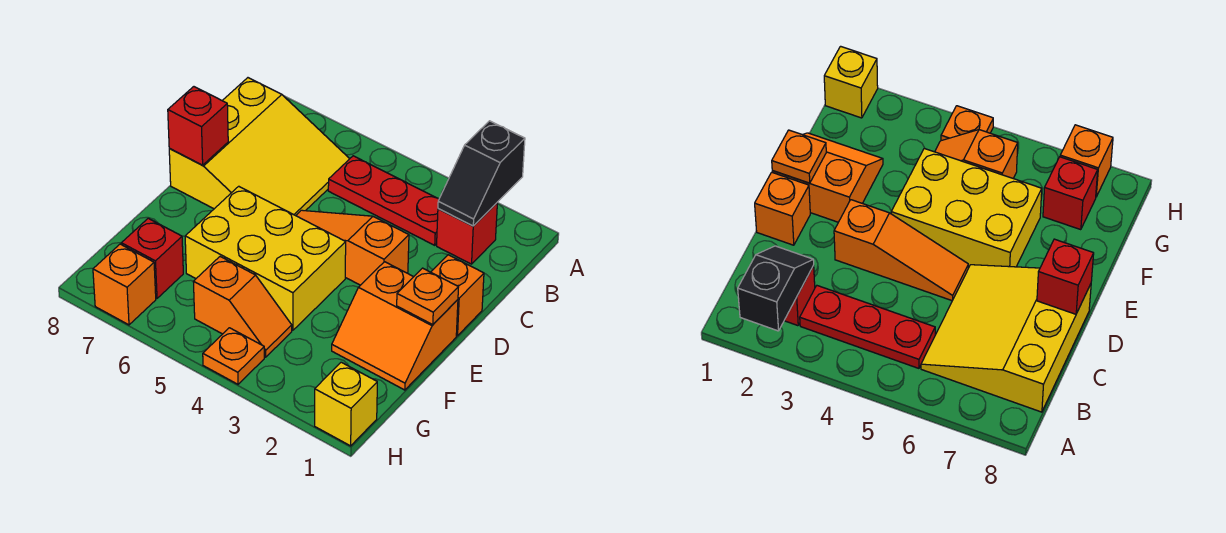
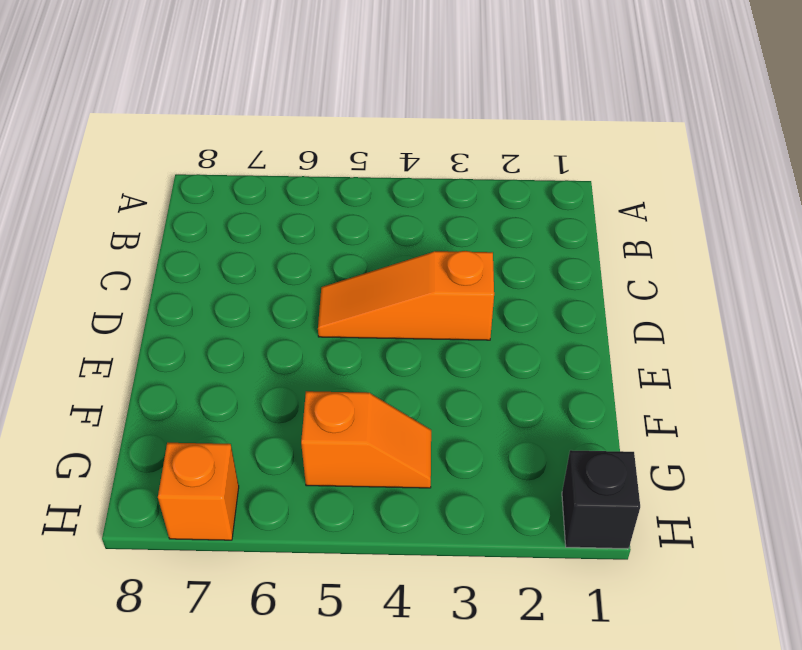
black 1x1 brick [562,450,640,549] -> yellow 1x1 brick [315,362,377,446]
none -> red 1x1 brick [437,203,497,264]
none -> red 1x3 plate [328,156,439,245]
none -> yellow 3x3 slope [169,78,349,216]

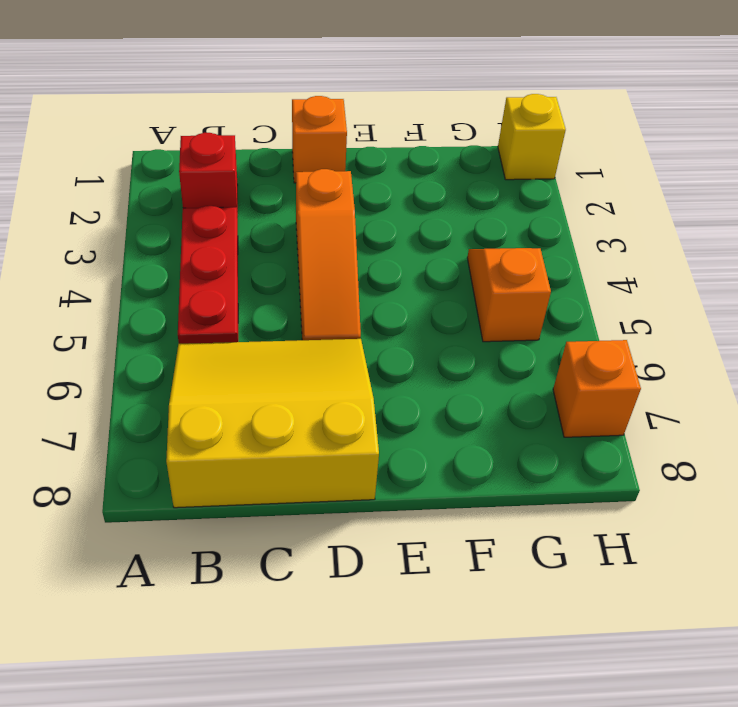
none -> orange 2x2 slope [332,262,458,390]
none -> yellow 2x3 brick [185,186,346,330]
none -> red 1x1 brick [121,218,183,298]

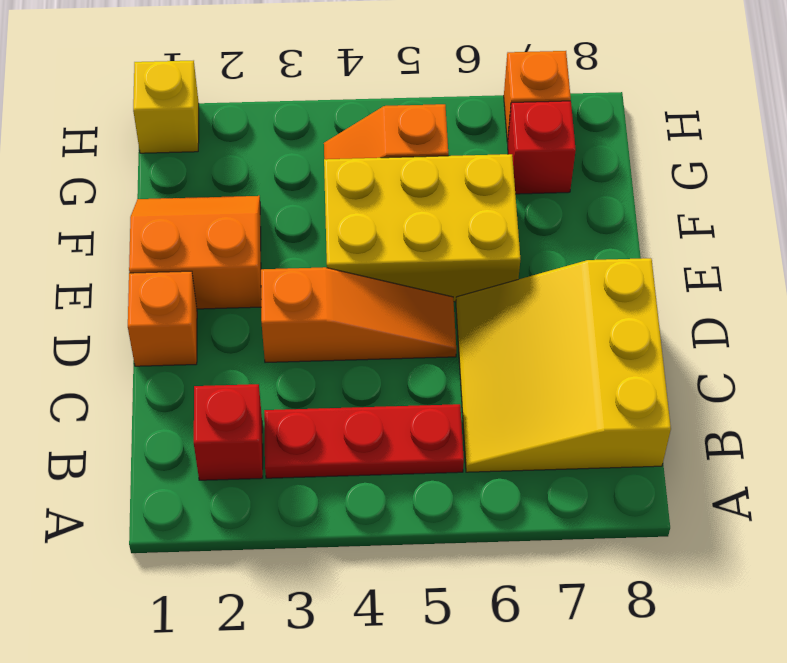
none -> orange 1x1 plate [203,328,264,384]
none -> black 1x2 slope [438,121,525,226]
none -> red 1x1 brick [168,87,228,165]

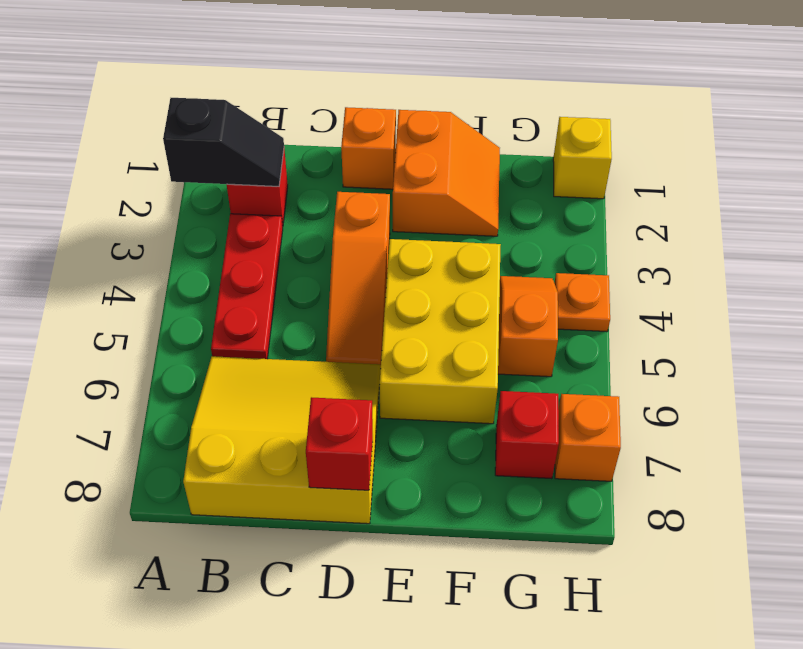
none -> orange 1x1 plate [397,268,458,325]

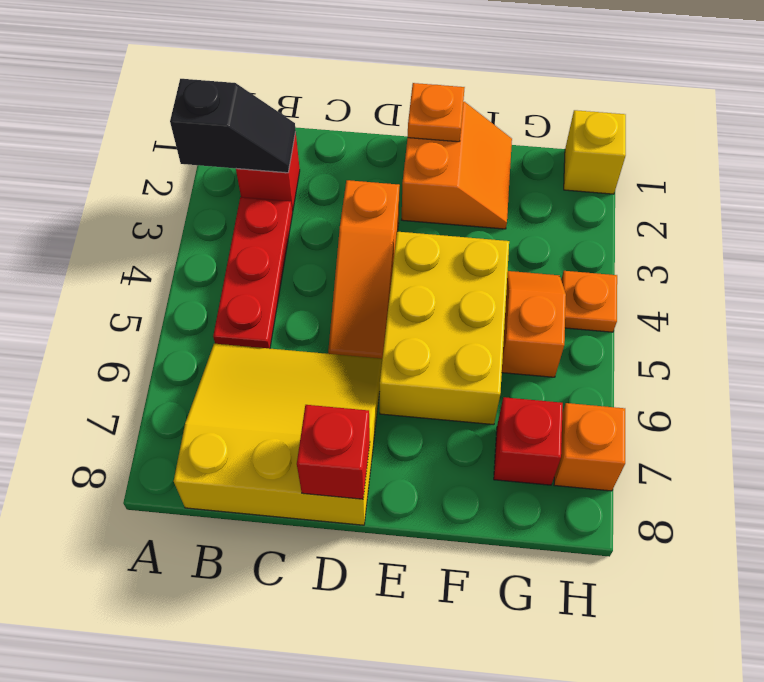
none -> orange 1x1 brick [431,255,484,336]

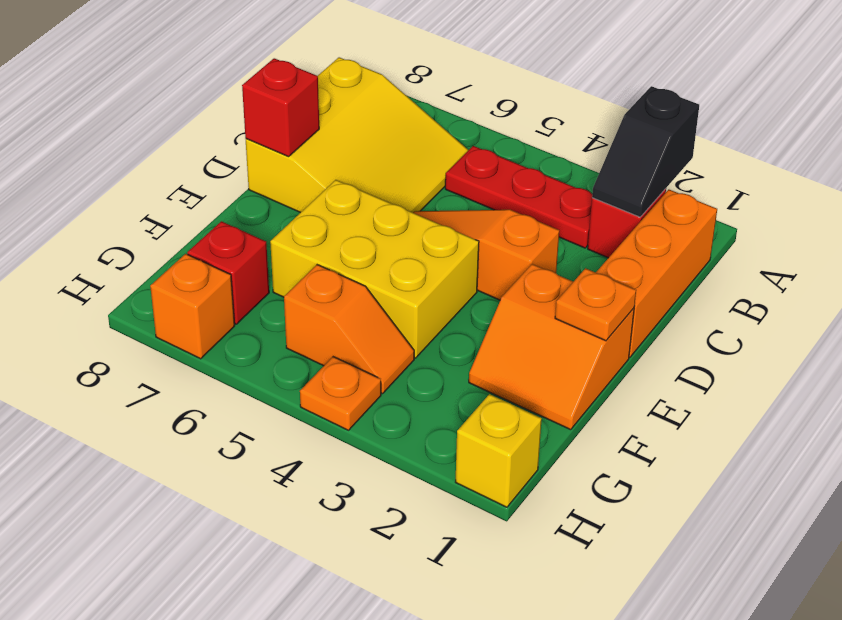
orange 1x3 brick [596,190,717,357] -> orange 1x1 brick [431,255,484,336]

